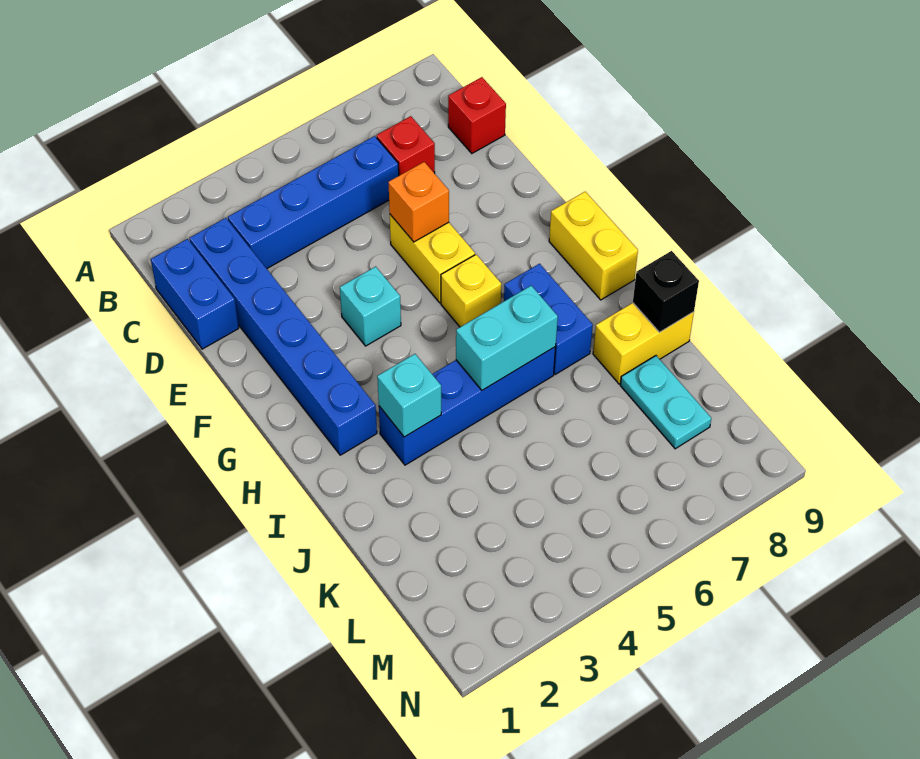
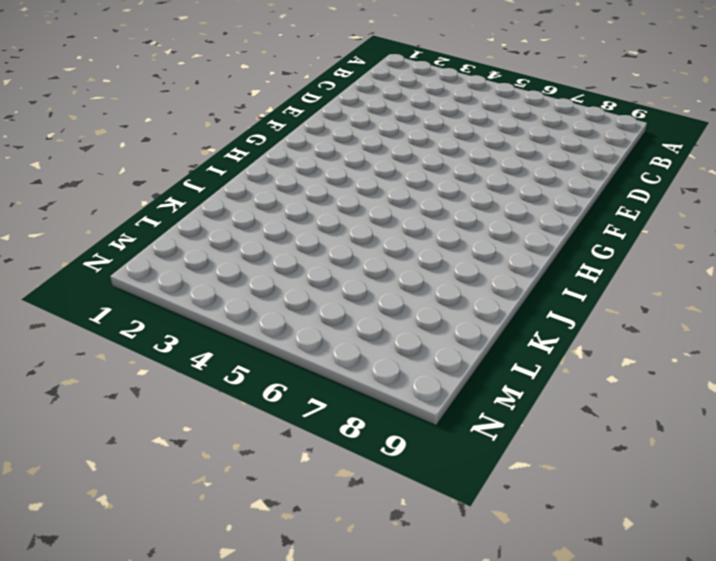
none -> blue 1x2 brick [151,239,239,349]
none -> blue 1x6 brick [190,218,377,455]
none -> blue 1x4 brick [228,136,399,269]

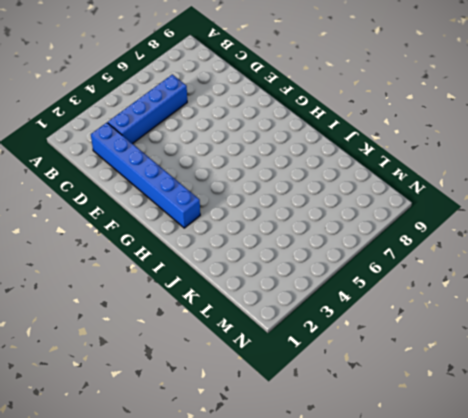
none -> blue 1x2 brick [151,239,239,349]
none -> red 1x1 brick [377,116,435,176]
none -> red 1x1 brick [448,77,506,153]

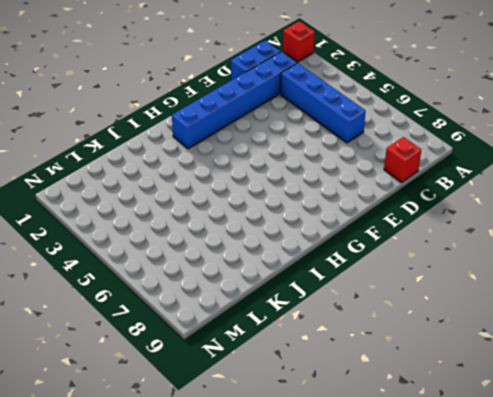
red 1x1 brick [283,21,315,62] -> red 1x1 brick moved to [377,116,435,176]
none -> yellow 1x2 brick [390,215,475,303]
none -> cyan 1x1 brick [340,267,401,346]
none -> yellow 1x1 brick [441,255,501,327]

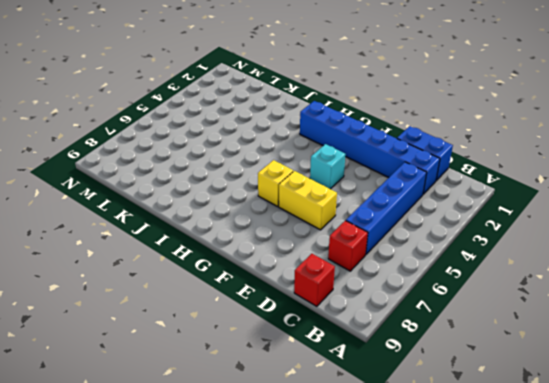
none -> yellow 1x2 brick [549,192,638,300]
none -> blue 1x2 brick [504,264,593,374]
none -> blue 1x4 brick [379,347,556,465]

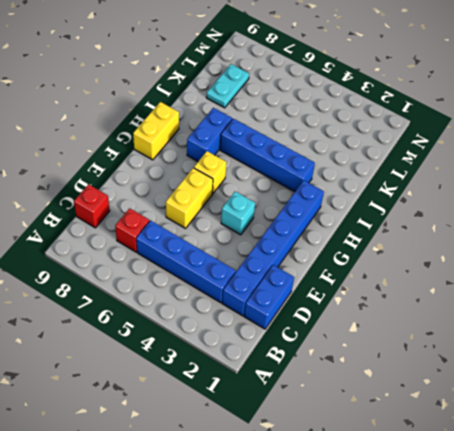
none -> yellow 1x2 brick [593,303,694,384]
none -> orange 1x1 brick [389,162,449,242]
none -> cyan 1x1 brick [377,354,441,437]

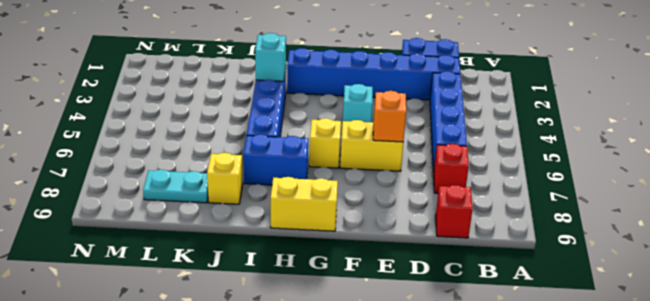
yellow 1x1 brick [207,153,243,204] -> yellow 1x2 brick [593,303,694,384]
none -> cyan 1x2 brick [456,286,558,390]
none -> black 1x1 brick [633,251,699,332]

